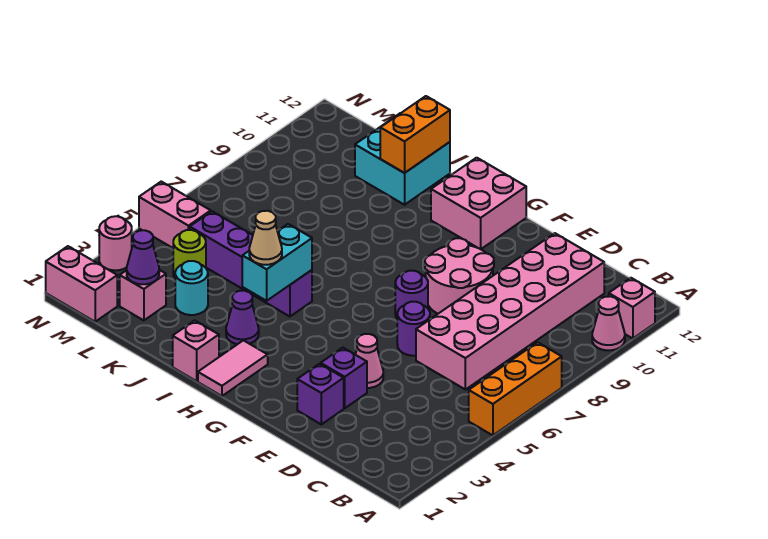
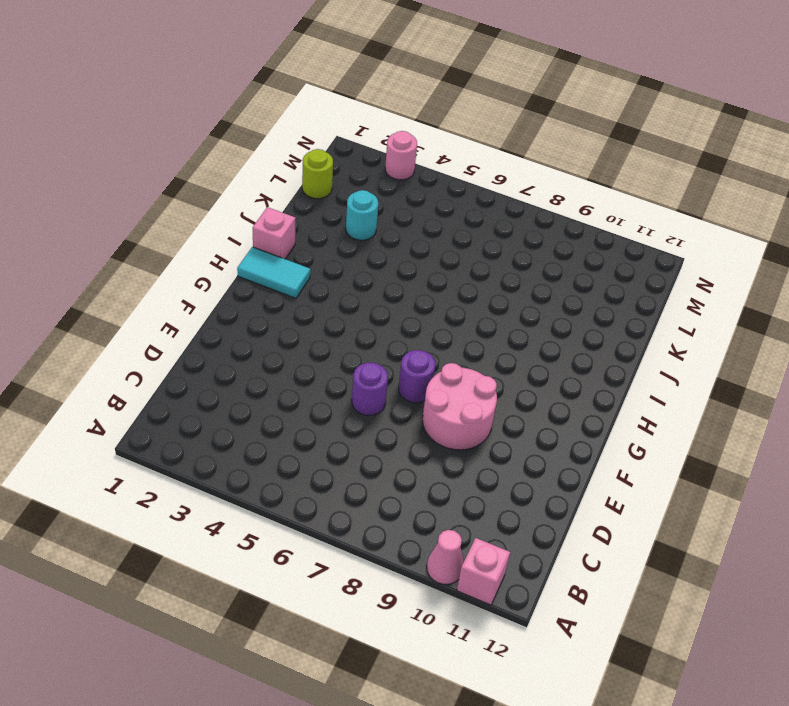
cyan 1x2 tile [237,247,310,298] -> pink 1x2 tile [198,340,268,396]
lime 1x1 round brick [302,149,333,199] -> lime 1x1 round brick moved to [173,230,206,277]
none -> orange 1x3 brick [469,342,562,435]
none -> pink 2x6 brick [416,233,604,390]
none -> purple 1x1 brick [297,364,344,424]

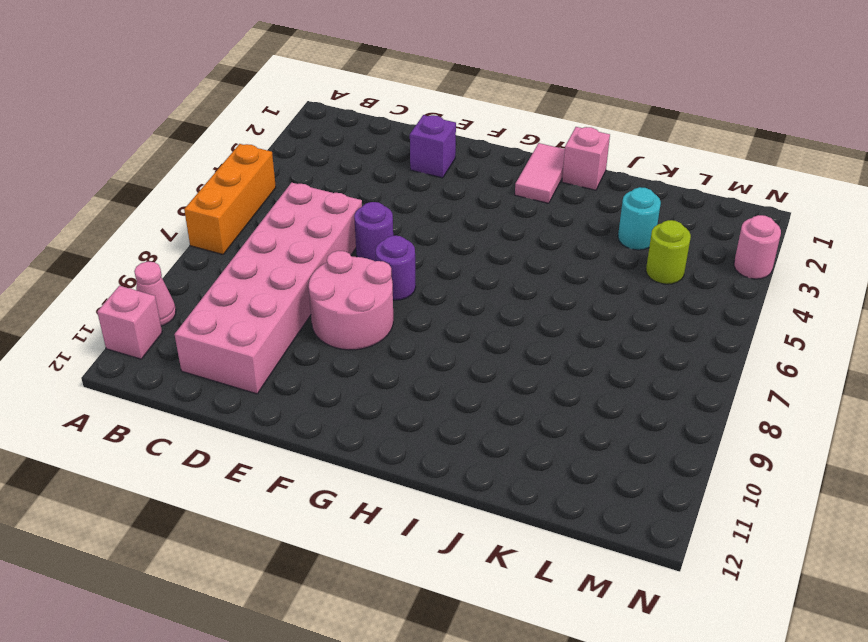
none -> purple 1x1 brick [321,348,367,408]
none -> pink 1x1 cone [355,334,383,388]
none -> pink 2x2 brick [431,158,526,249]

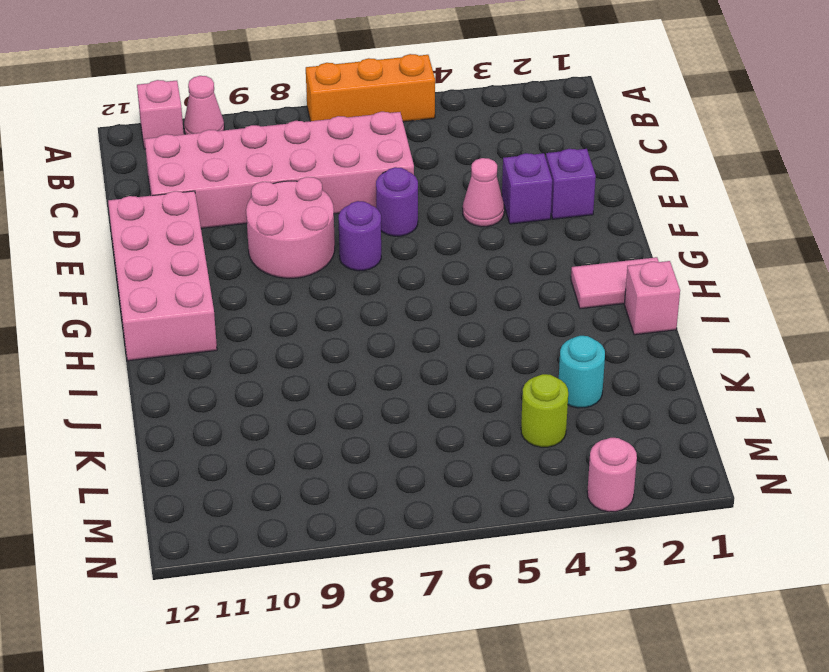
pink 2x4 brick [108,191,217,361] -> pink 2x2 brick [431,158,526,249]
none -> purple 1x1 cone [226,291,259,344]
none -> purple 1x4 brick [190,211,312,317]
none -> cyan 2x2 brick [355,114,450,205]

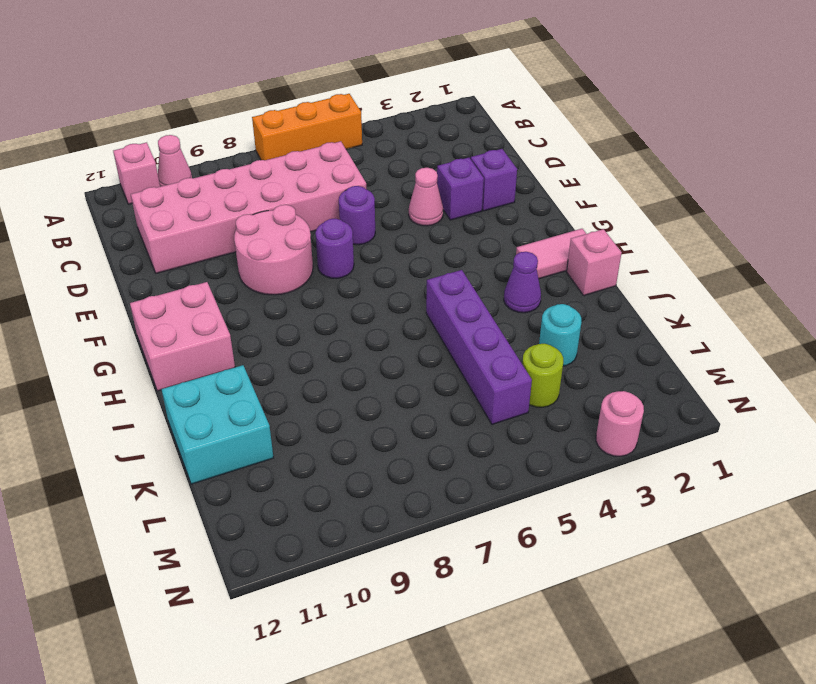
none -> pink 1x1 brick [120,270,166,320]
none -> pink 1x2 brick [46,246,117,322]
none -> pink 1x2 brick [139,182,211,248]

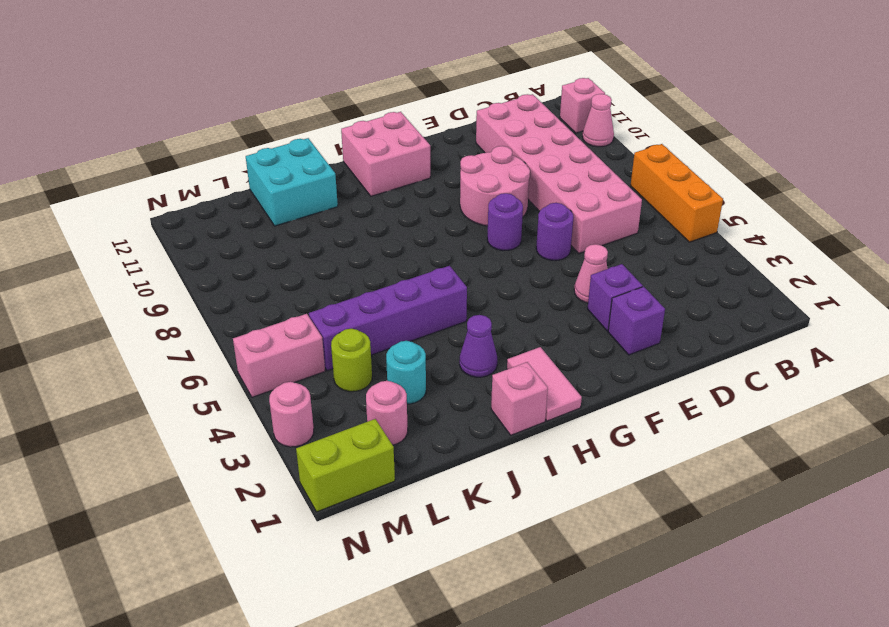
pink 1x1 round brick [366,381,408,445] -> pink 1x1 brick [120,270,166,320]
lime 1x2 brick [296,419,395,512] -> pink 1x2 brick [46,246,117,322]
none -> cyan 1x2 brick [242,224,312,301]
none -> orange 1x2 brick [380,96,450,173]
none -> purple 1x1 cone [127,230,159,284]

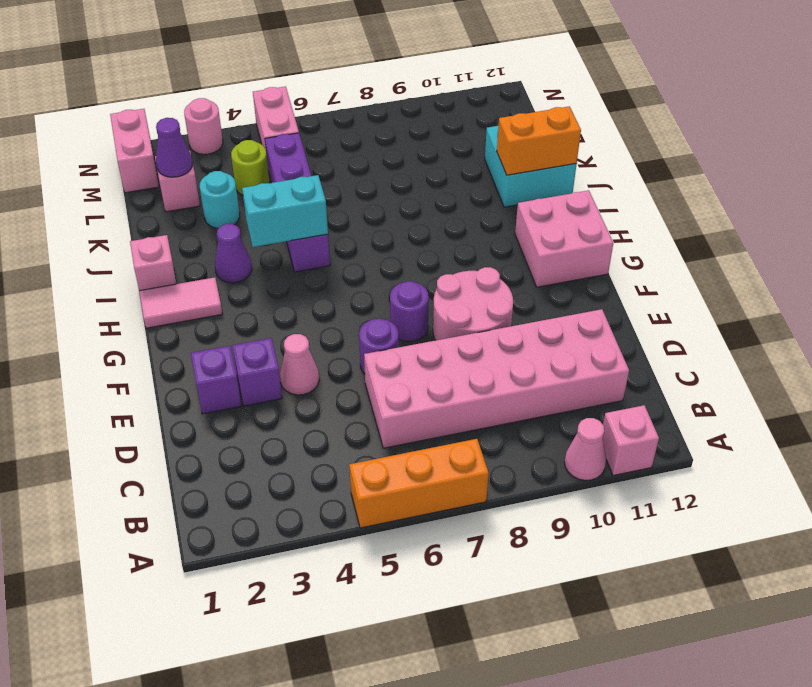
none -> tan 1x1 cone [249,211,282,265]

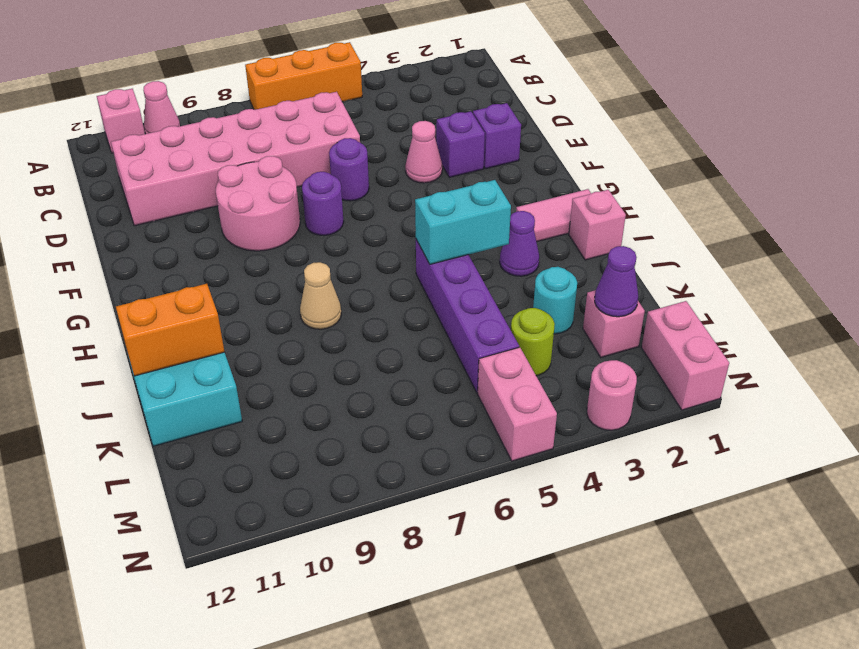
tan 1x1 cone [300,262,341,329] -> tan 1x1 cone moved to [249,211,282,265]
none -> pink 2x2 brick [431,158,526,249]

